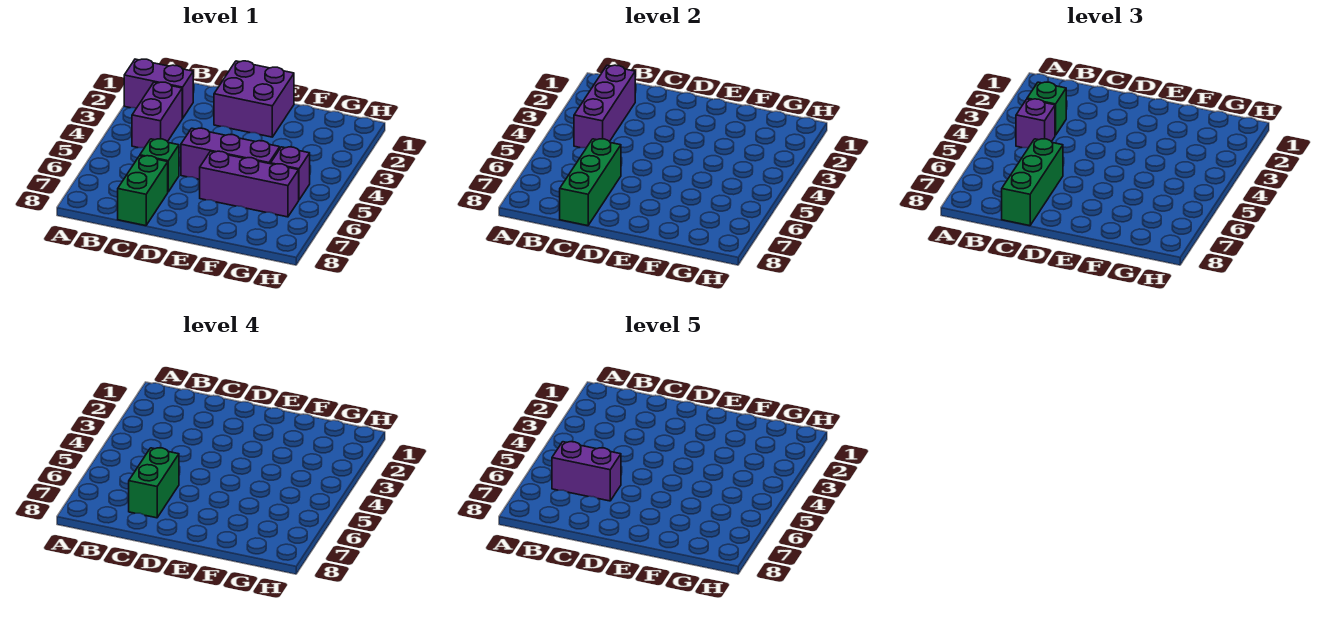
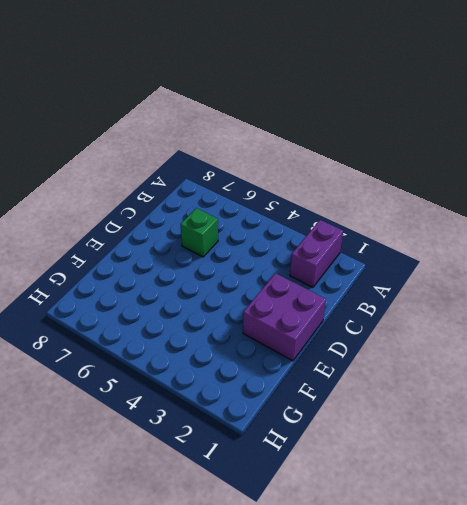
none -> purple 1x2 brick [132,82,182,148]
none -> green 1x2 brick [118,156,168,226]
none -> purple 1x3 brick [181,128,280,179]

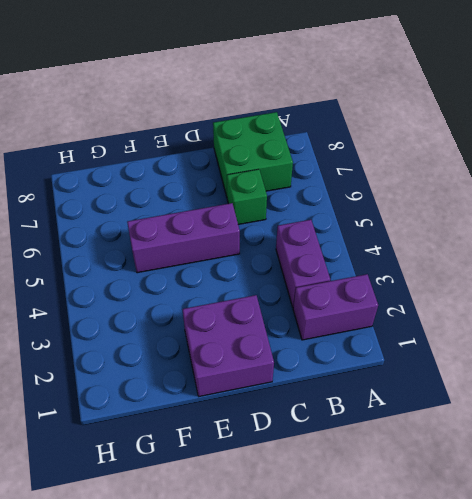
green 2x2 brick [213,112,293,197] -> green 1x2 brick [118,156,168,226]
none -> purple 1x3 brick [200,151,299,217]
none -> purple 1x1 brick [271,147,310,200]
none -> purple 1x3 brick [574,65,635,148]

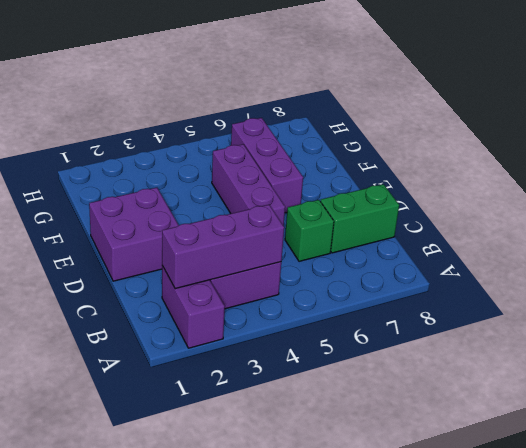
none -> purple 1x1 brick [271,147,310,200]
none -> green 1x3 brick [560,139,621,226]
none -> green 1x1 brick [1027,82,1066,135]

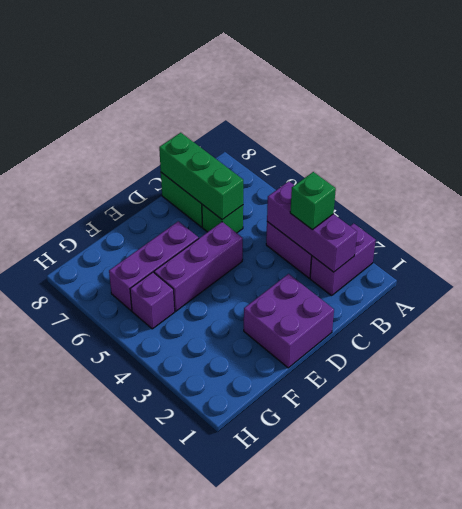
none -> purple 1x1 brick [1016,99,1055,148]
none -> green 1x3 brick [1002,139,1063,226]
none -> green 1x2 brick [129,448,179,518]

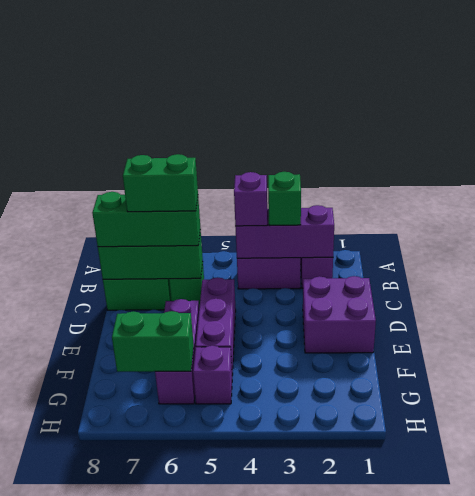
green 1x2 brick [112,311,194,372] -> none
none -> purple 1x2 brick [552,442,621,501]

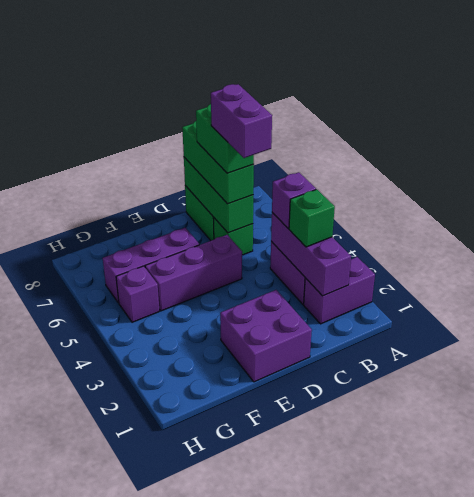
purple 1x2 brick [211,84,272,158] -> purple 1x2 brick turned to [552,442,621,501]

